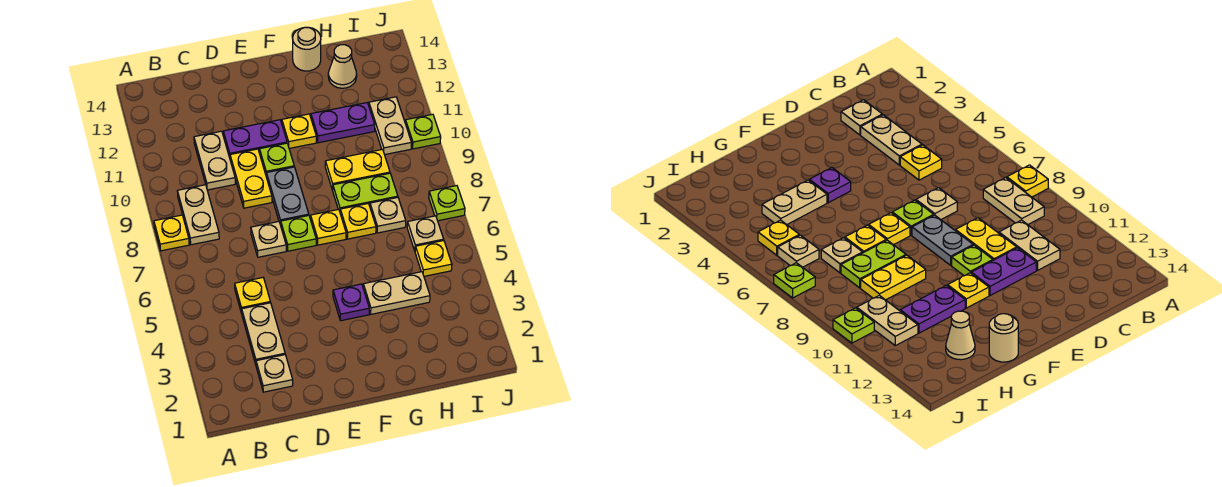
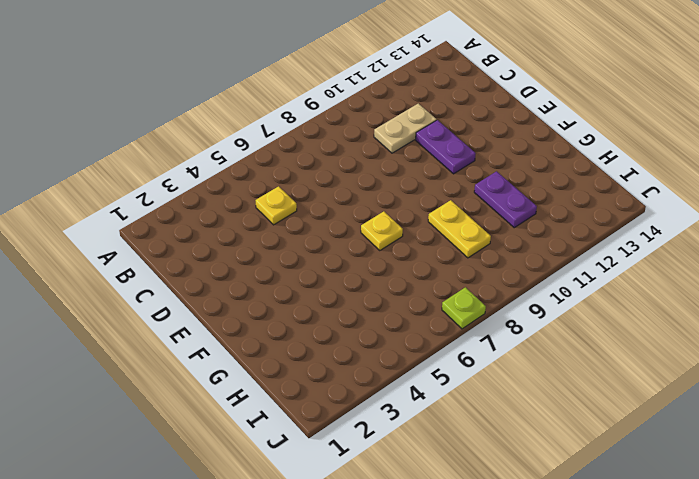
none -> yellow 1x1 plate [154,215,189,251]
none -> tan 1x2 plate [177,185,219,245]
none -> tan 1x1 plate [256,355,293,392]

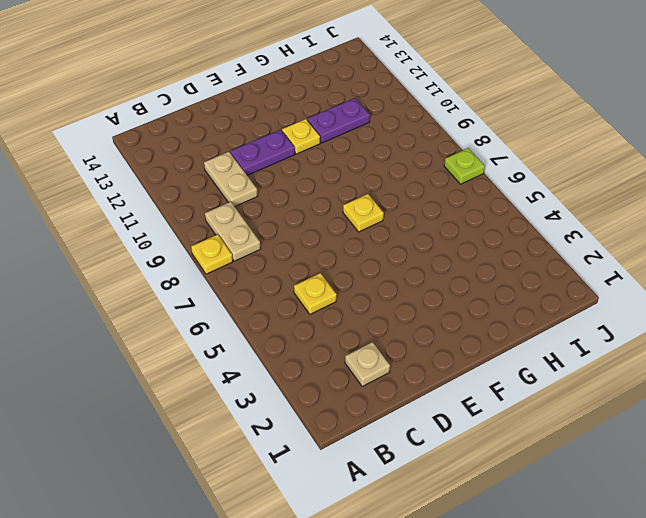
none -> tan 1x2 plate [242,303,285,364]
none -> tan 1x1 plate [251,222,286,257]
none -> yellow 1x2 plate [230,149,272,208]

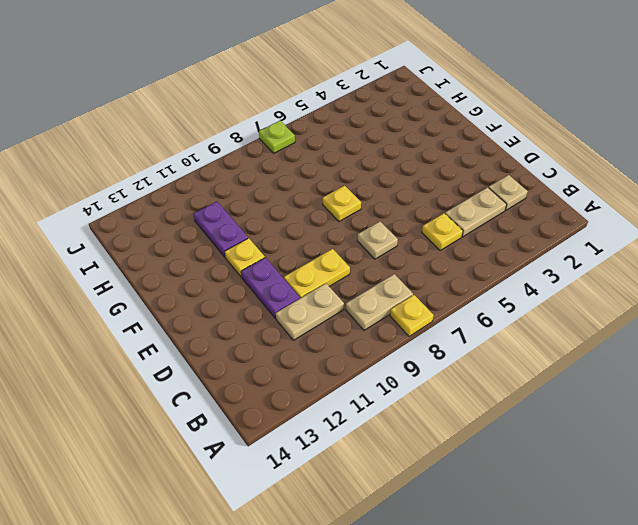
none -> lime 1x1 plate [281,215,316,251]
none -> grey 1x2 plate [267,167,309,225]
none -> lime 1x1 plate [260,143,294,177]

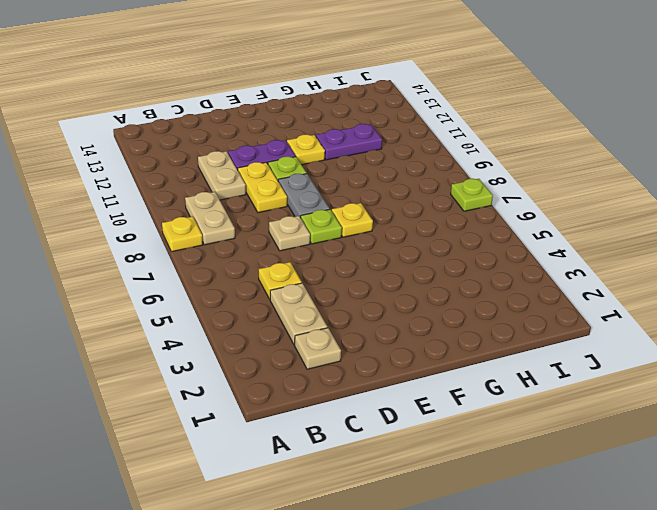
none -> purple 1x1 plate [333,284,369,321]
none -> tan 1x2 plate [363,272,430,314]
none -> yellow 1x1 plate [340,204,376,239]

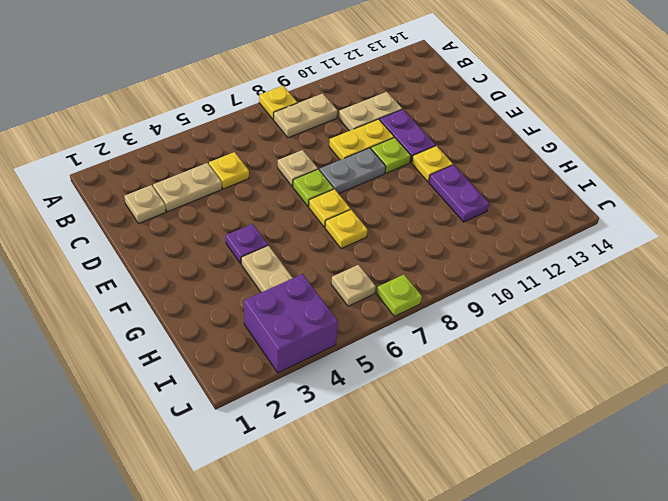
purple 2x2 brick [244,274,338,373] -> none
none -> lime 1x2 plate [333,173,398,211]
none -> yellow 1x2 plate [325,149,390,190]
none -> tan 1x1 round brick [293,27,321,71]

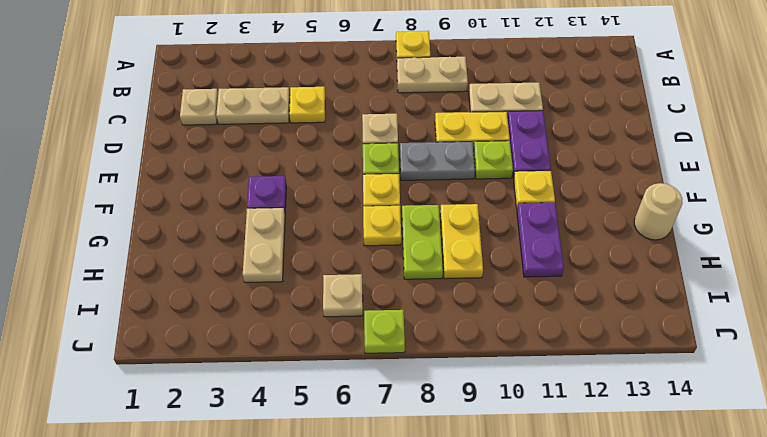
none -> tan 1x1 plate [370,198,406,233]
none -> tan 1x1 cone [328,45,357,88]
none -> yellow 1x1 plate [415,241,452,276]

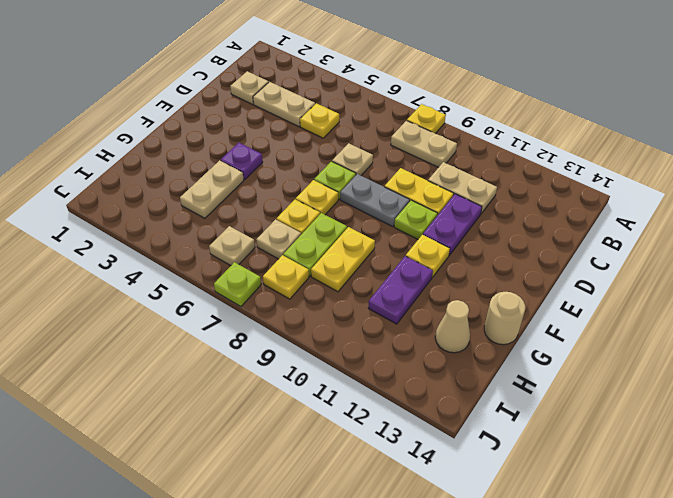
yellow 1x1 plate [263,255,309,299] -> yellow 1x1 plate moved to [415,241,452,276]
none -> tan 1x2 plate [369,97,412,155]
none -> lime 1x1 plate [405,114,441,149]

